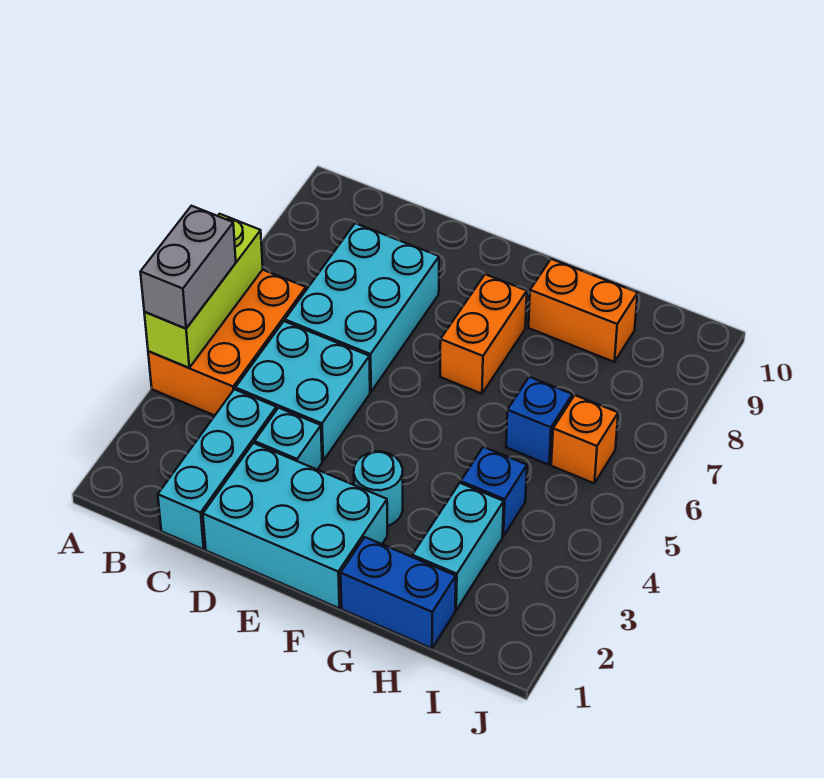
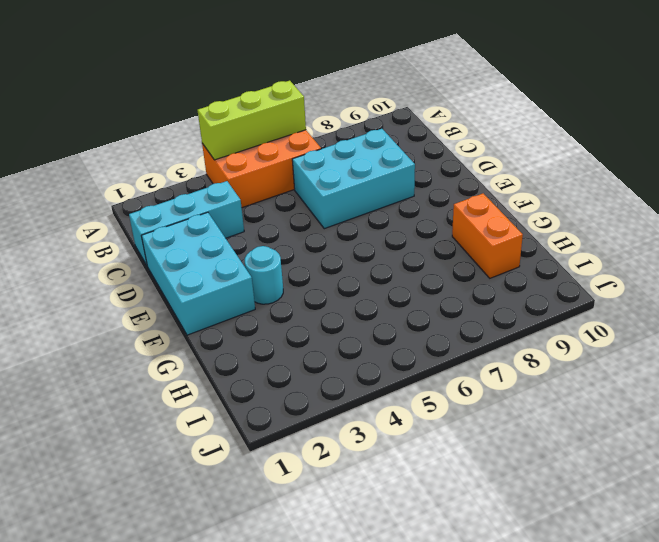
none -> cyan 2x2 brick [235,321,370,461]
none -> cyan 1x1 brick [254,408,322,470]
none -> orange 1x2 brick [440,274,527,394]

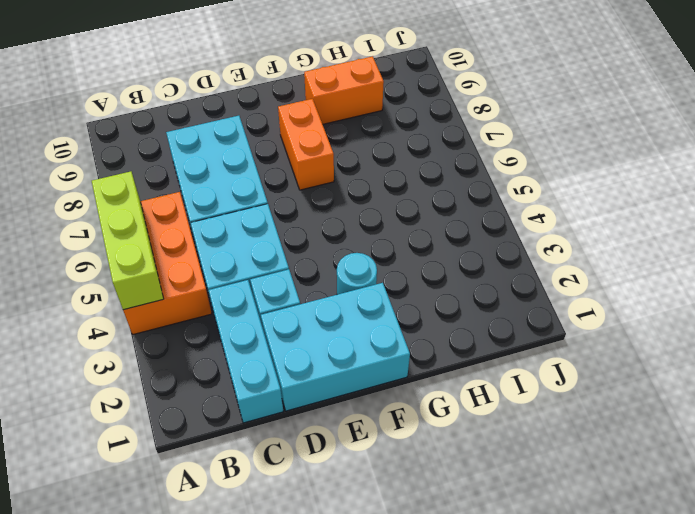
none -> blue 1x2 brick [341,537,456,648]
none -> cyan 1x2 brick [412,483,504,610]
none -> blue 1x1 brick [461,447,527,536]

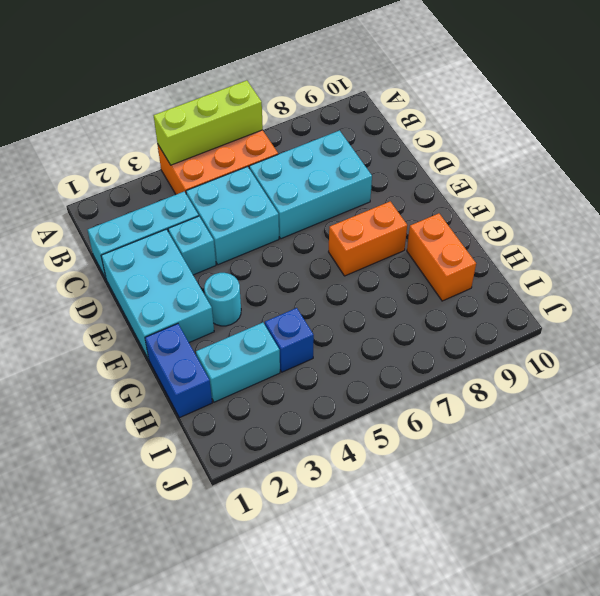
none -> blue 1x1 brick [506,377,572,465]
none -> orange 1x1 brick [551,395,618,483]
none -> grey 1x2 brick [141,206,236,328]

